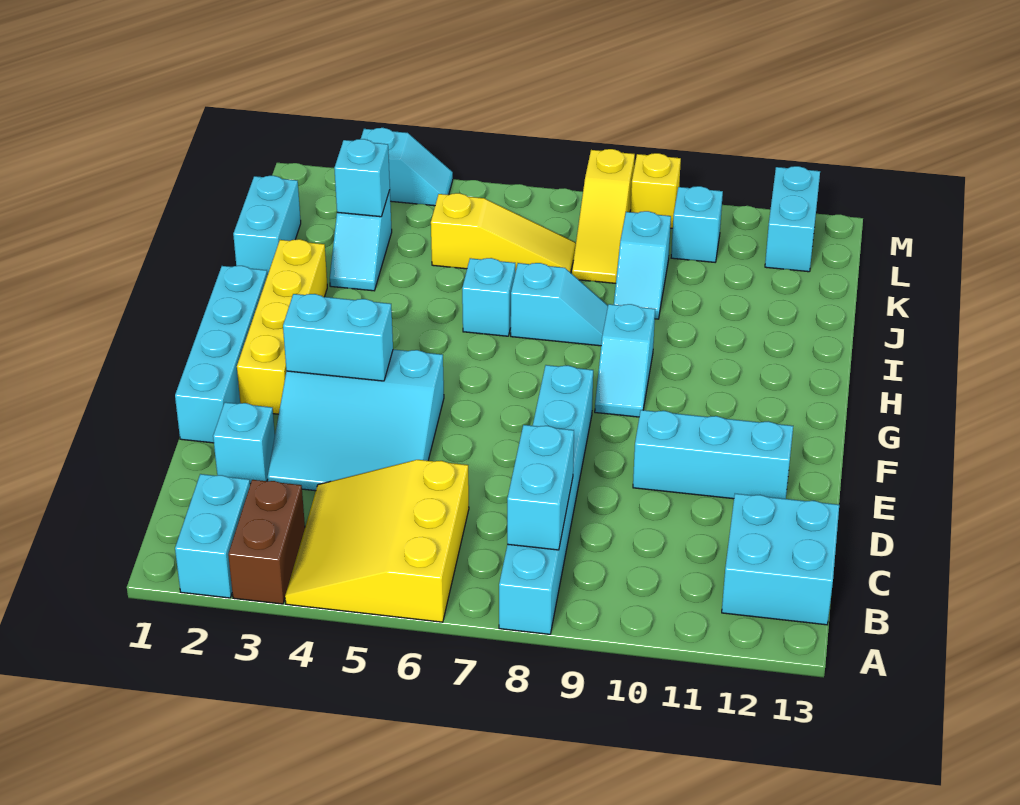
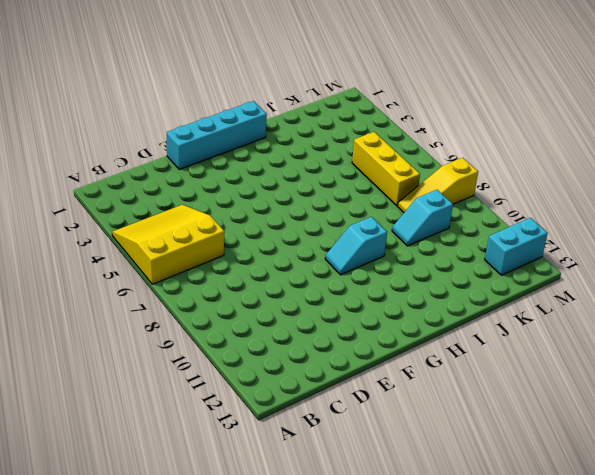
yellow 1x3 brick [352,132,420,206] -> yellow 1x3 slope [431,193,576,273]
none -> cyan 1x2 brick [175,474,250,598]
none -> brown 1x2 brick [228,480,305,604]
none -> cyan 1x6 brick [499,365,593,634]

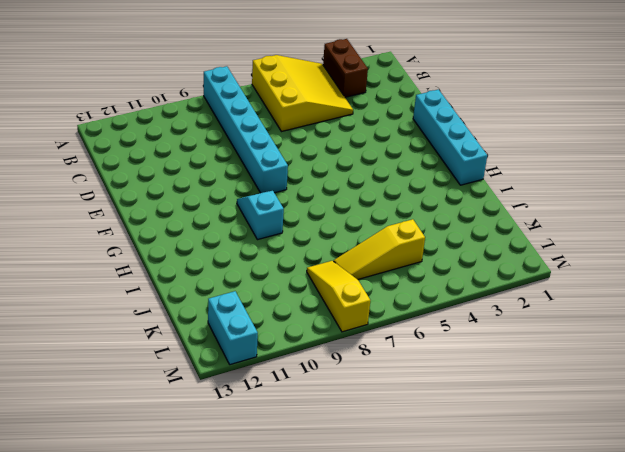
none -> cyan 1x2 brick [175,474,250,598]
none -> cyan 2x2 brick [722,494,839,625]
none -> cyan 1x1 brick [213,402,275,484]

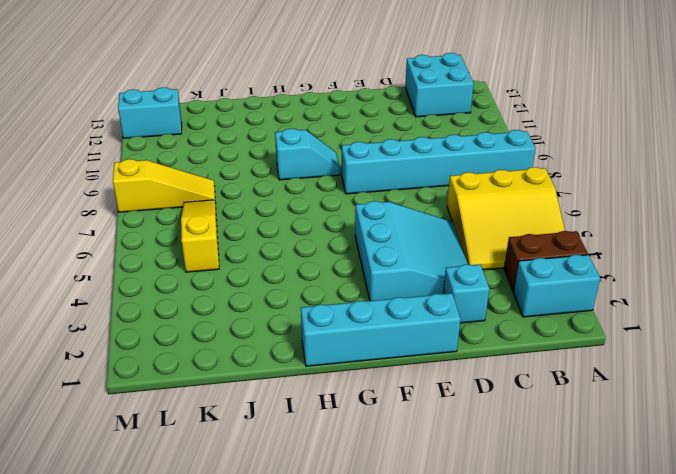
none -> cyan 1x3 brick [633,410,793,499]
none -> yellow 1x4 brick [237,239,327,414]
none -> cyan 1x1 brick [462,258,515,336]

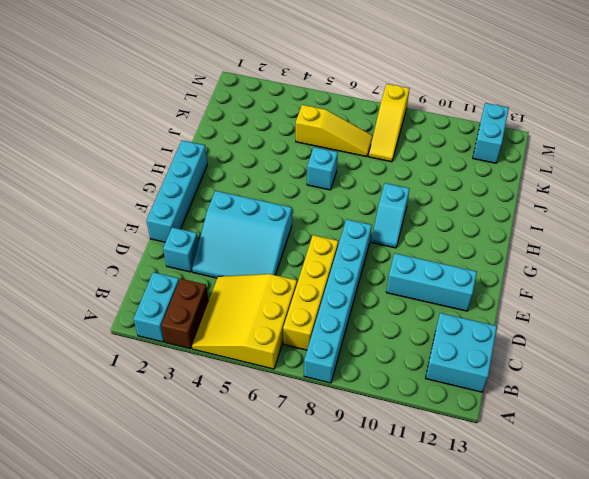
yellow 1x4 brick [283,235,338,350] -> yellow 1x4 brick moved to [237,239,327,414]
none -> cyan 1x2 slope [511,263,608,346]
none -> cyan 1x2 brick [233,176,301,275]
none -> cyan 1x2 slope [330,190,392,291]

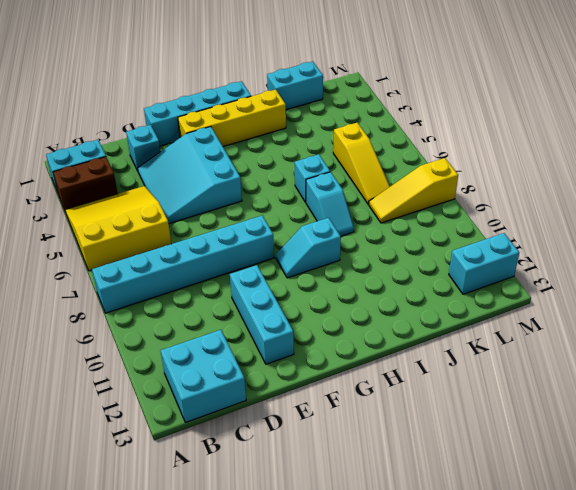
none -> cyan 1x2 slope [330,190,392,291]
none -> cyan 1x2 slope [614,211,671,319]
none -> cyan 1x1 brick [671,186,723,262]

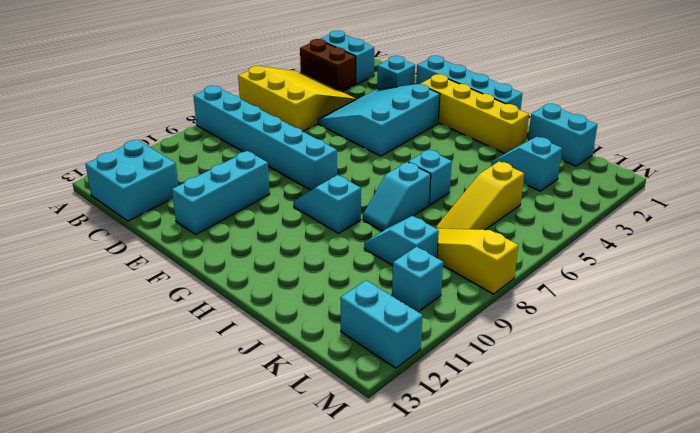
none -> cyan 1x2 slope [361,128,453,206]
none -> yellow 1x1 brick [631,153,681,228]
none -> cyan 1x2 brick [507,425,574,550]

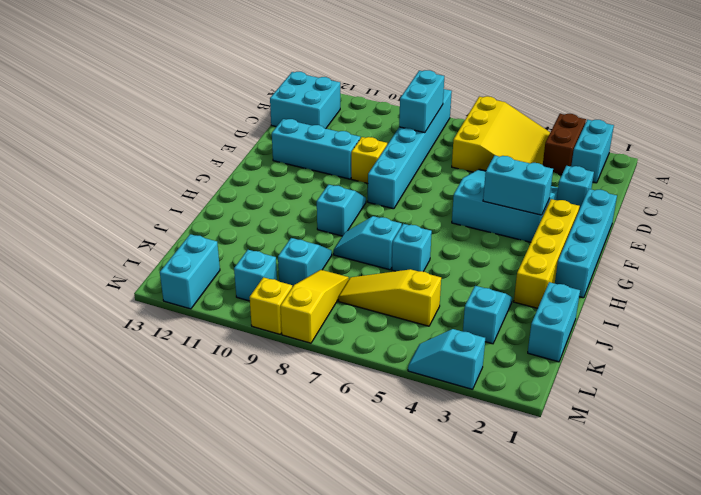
yellow 1x1 brick [351,137,387,183] -> none
none -> cyan 1x1 brick [334,139,390,217]

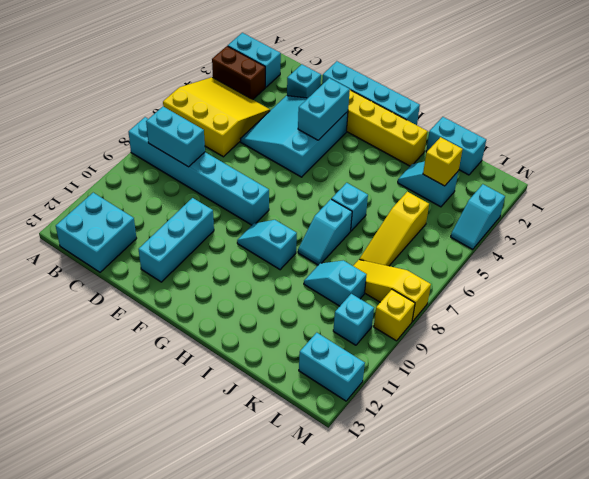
yellow 1x1 brick [423,137,463,186] -> cyan 1x1 brick [334,139,390,217]

